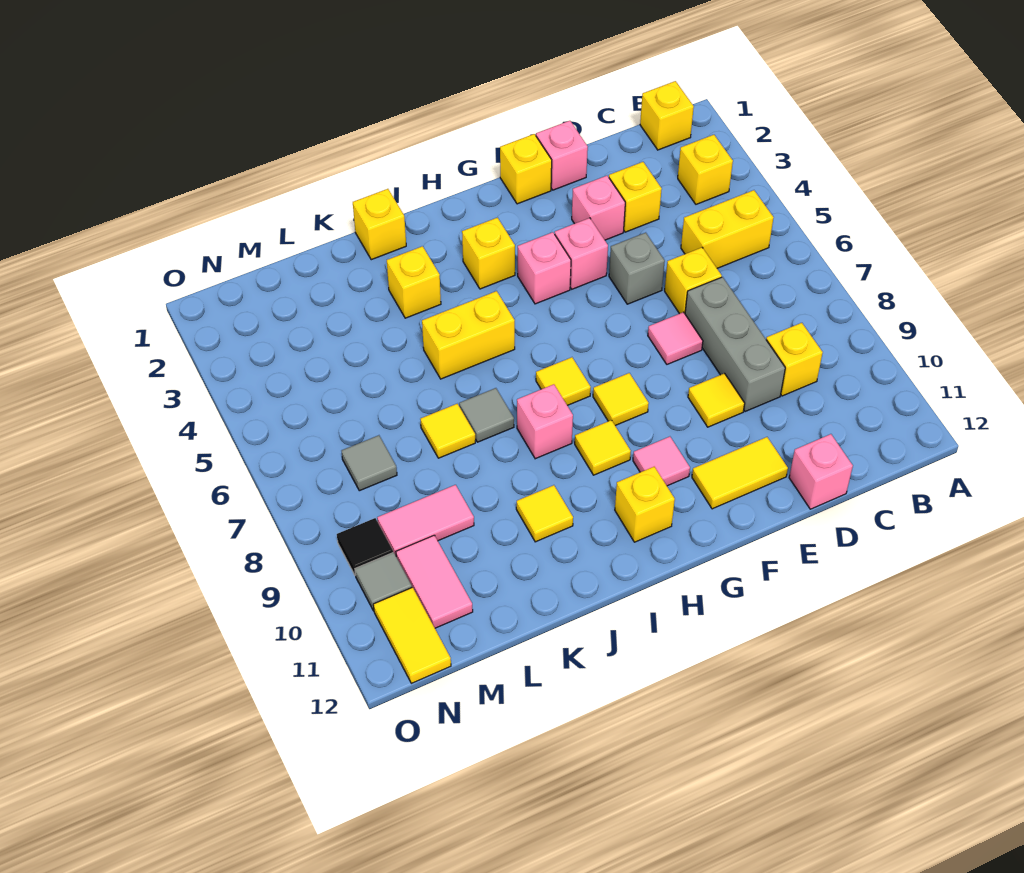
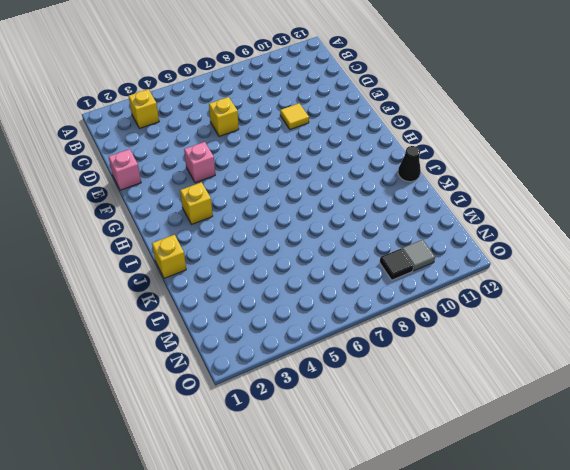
black 1x1 cone [398,146,421,182] -> none
none -> yellow 1x1 brick [640,81,694,150]
none -> yellow 1x2 brick [681,190,774,268]
none -> yellow 1x1 brick [766,323,823,396]
none -> yellow 1x1 brick [609,162,662,232]

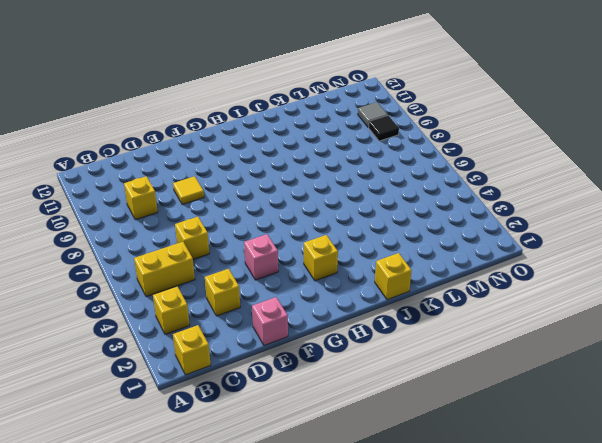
none -> grey 1x3 brick [685,277,785,412]
none -> pink 1x1 brick [789,434,853,509]
none -> pink 1x1 brick [572,176,625,240]
none -> grey 1x1 brick [609,233,665,304]

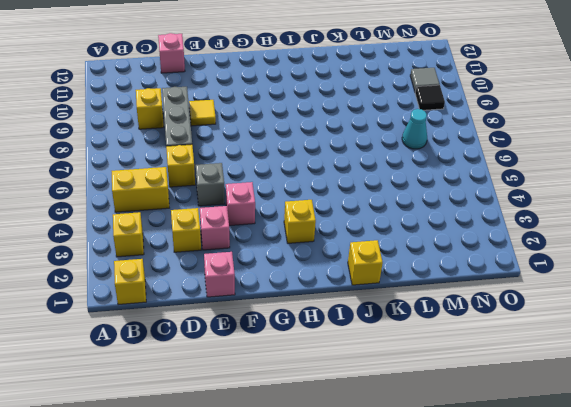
cyan 1x1 cone [402,109,427,149] -> grey 1x1 tile [342,435,397,491]
none -> pink 1x1 tile [648,312,703,364]
none -> yellow 1x2 tile [692,437,788,509]
none -> yellow 1x1 brick [500,134,552,204]
none -> pink 1x1 brick [518,232,571,304]

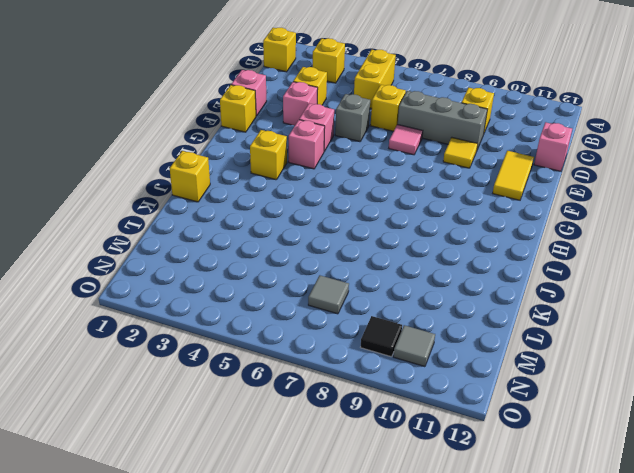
none -> yellow 1x1 tile [593,373,649,426]
none -> pink 1x1 tile [633,437,690,486]
none -> yellow 1x1 tile [536,357,591,405]
none -> yellow 1x1 tile [575,420,631,475]

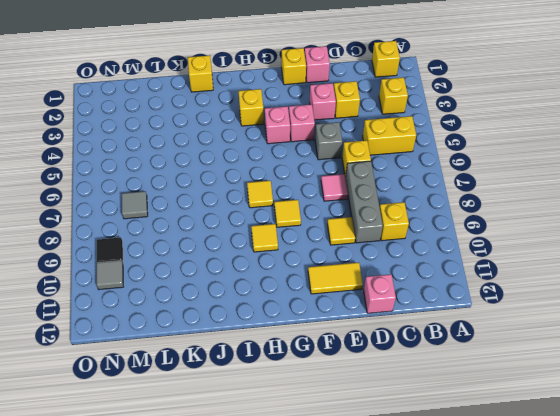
none -> pink 1x1 tile [633,437,690,486]
none -> yellow 1x1 brick [615,467,675,542]
none -> yellow 1x2 brick [422,291,515,379]
none -> pink 1x1 brick [517,384,573,459]

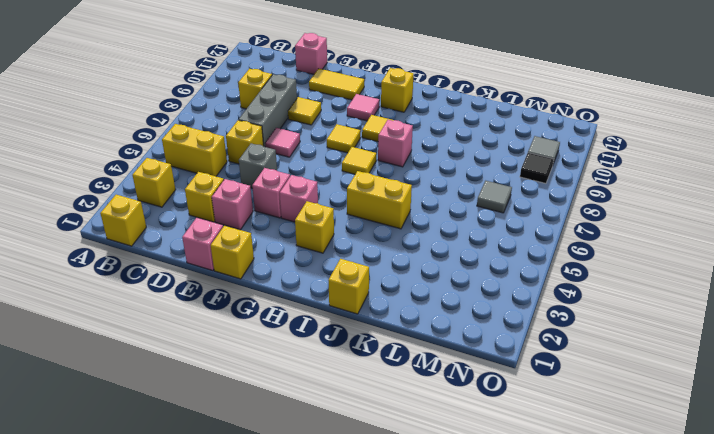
none -> yellow 1x1 brick [387,246,441,318]
none -> grey 1x1 tile [459,388,514,442]
none -> yellow 1x1 tile [516,485,573,542]
none -> yellow 1x1 tile [420,404,475,458]

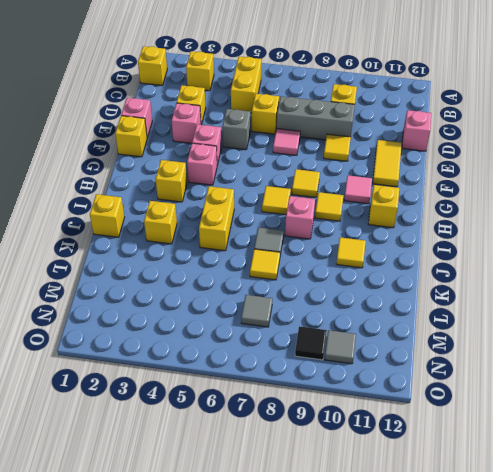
none -> pink 1x2 tile [377,485,474,555]
none -> pink 1x2 tile [396,535,473,628]
none -> yellow 1x2 tile [373,588,451,683]

